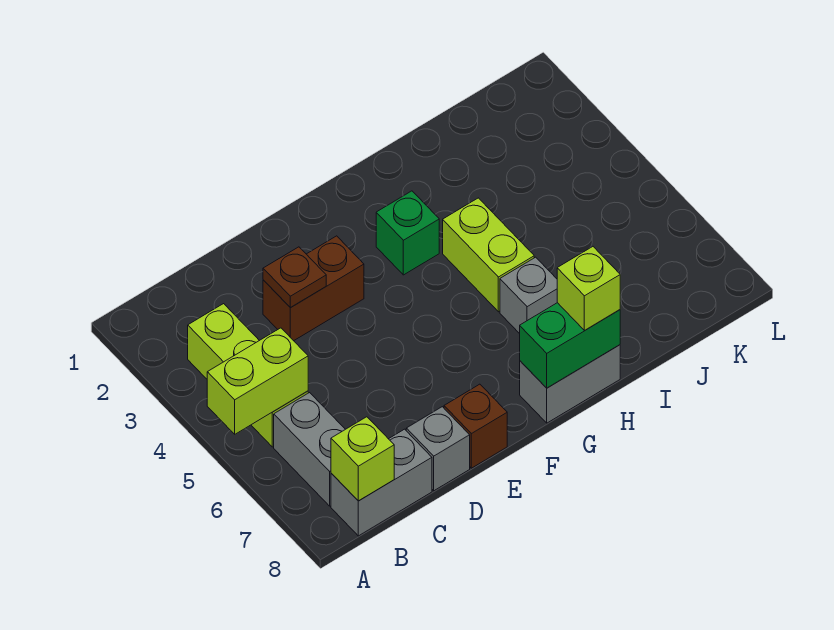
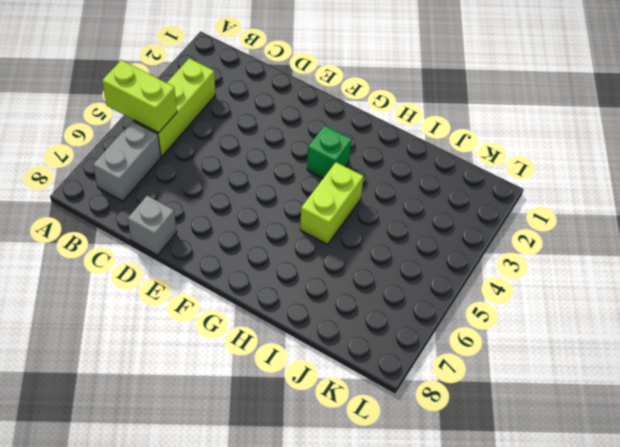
none -> grey 1x2 brick [331,429,432,536]
none -> brown 1x2 brick [263,236,364,341]
none -> brown 1x1 brick [444,384,507,468]

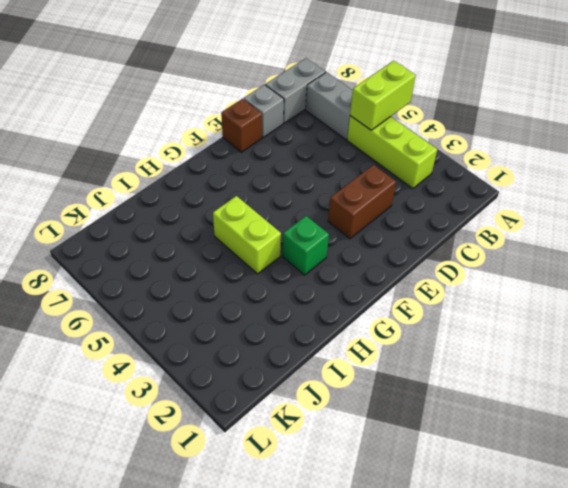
none -> grey 1x2 brick [520,345,620,423]
none -> grey 1x1 brick [500,257,557,334]
none -> lime 1x1 brick [331,417,394,501]

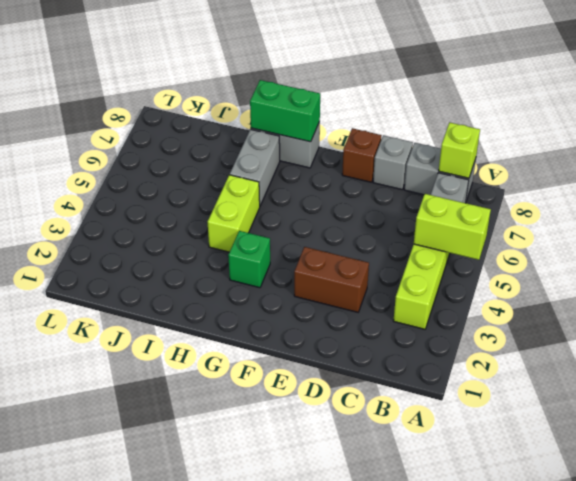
grey 1x2 brick [230,129,280,206] -> grey 1x1 brick [500,257,557,334]
none -> brown 1x1 plate [263,247,326,308]
none -> lime 1x1 brick [557,247,620,330]

